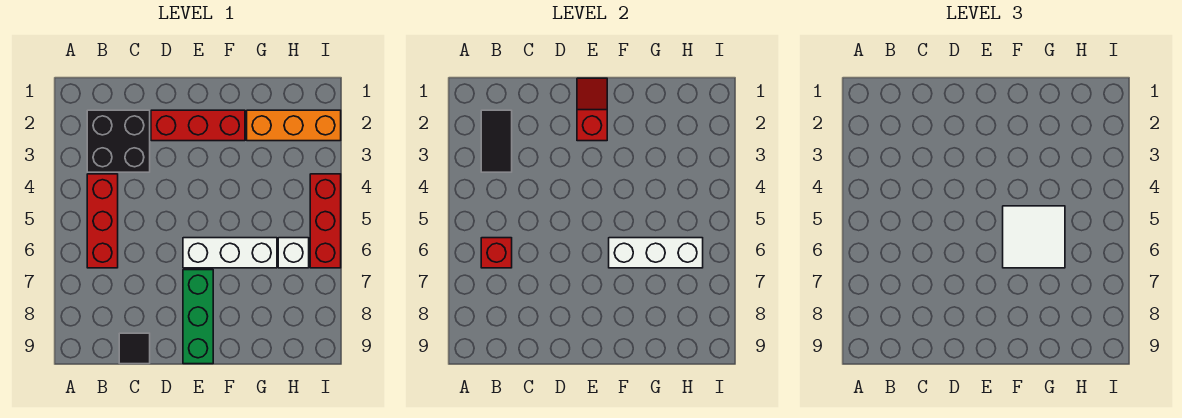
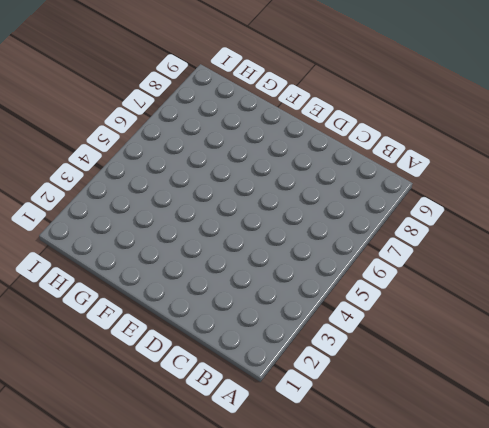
none -> black 2x2 brick [87,110,150,172]
none -> red 1x3 brick [87,174,118,268]
none -> black 1x1 tile [119,333,150,364]

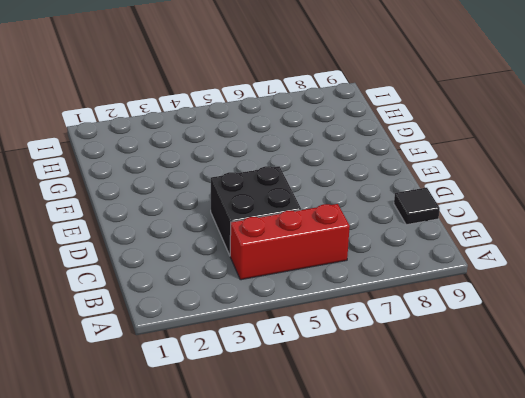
black 2x2 brick [211,166,301,255] -> black 2x2 brick moved to [87,110,150,172]
none -> red 1x3 brick [151,110,245,141]
none -> white 1x3 brick [183,238,277,268]
none -> green 1x3 brick [183,270,213,364]

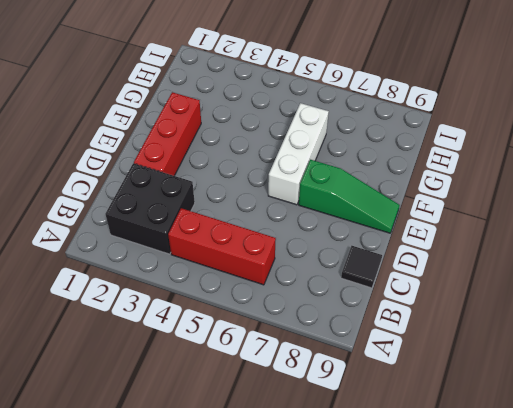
green 1x3 slope [299,160,400,233] -> green 1x3 brick [183,270,213,364]
none -> orange 1x3 brick [247,110,341,141]
none -> white 1x1 brick [278,238,309,268]
none -> red 1x3 brick [310,174,341,268]

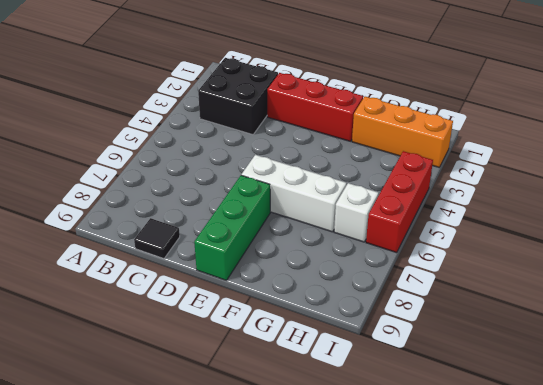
none -> red 1x3 brick [87,174,118,268]
none -> black 1x2 tile [481,110,512,172]
none -> red 1x1 brick [481,238,512,268]

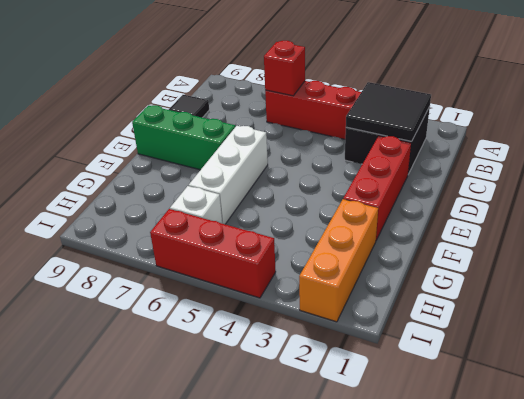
black 2x2 tile [346,82,431,141] -> black 1x2 tile [481,110,512,172]
none -> red 1x2 slope [577,78,607,141]
none -> white 1x3 brick [609,238,703,268]
none -> white 2x2 tile [1003,206,1065,268]

